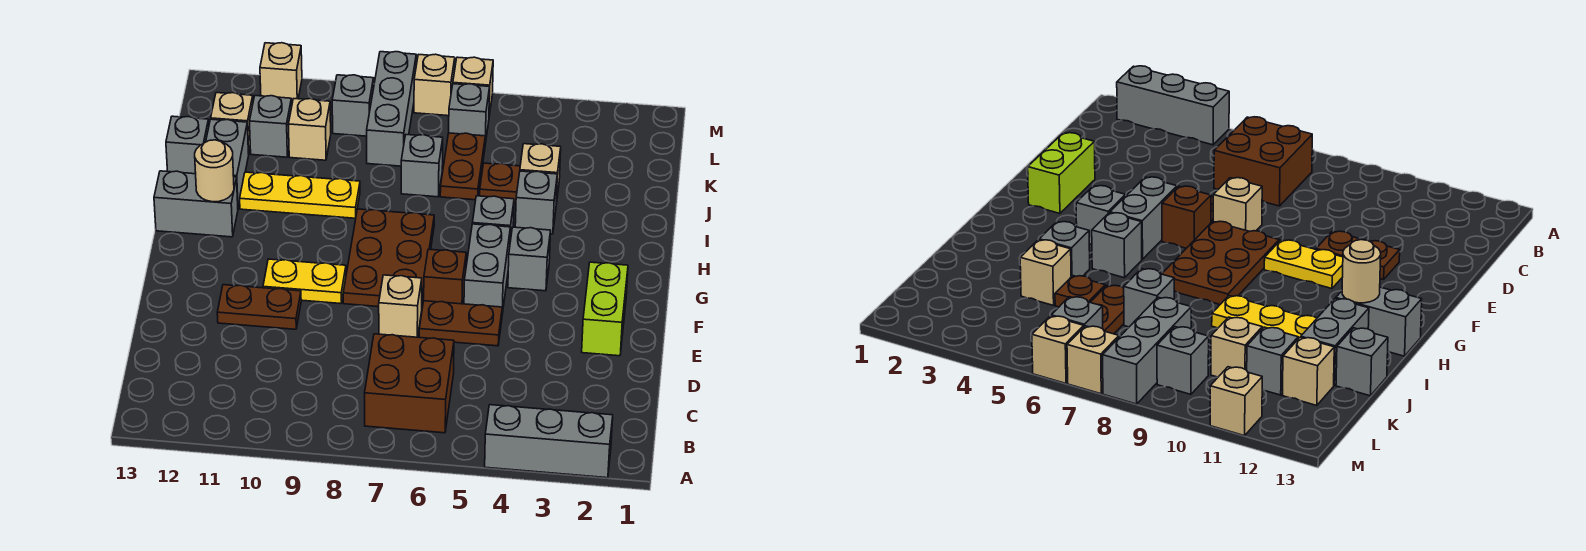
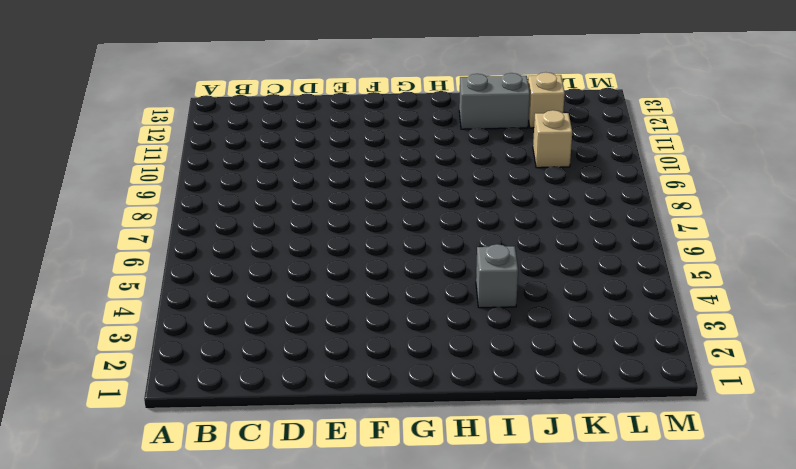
none -> grey 1x3 brick [485,405,613,478]
none -> brown 2x2 brick [365,334,454,433]
none -> lime 1x2 brick [582,262,628,356]
none -> brown 1x2 plate [419,301,502,346]

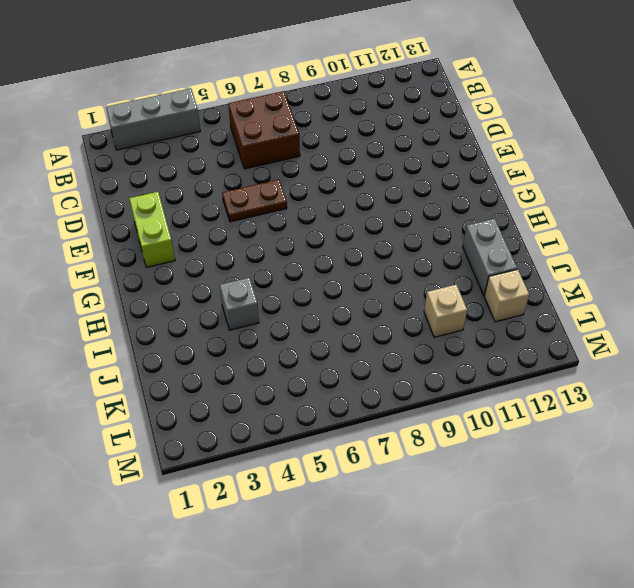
none -> tan 1x1 brick [379,275,422,337]
none -> brown 1x2 plate [217,285,301,329]
none -> grey 1x2 brick [464,224,510,314]
none -> brown 1x1 brick [424,249,466,304]

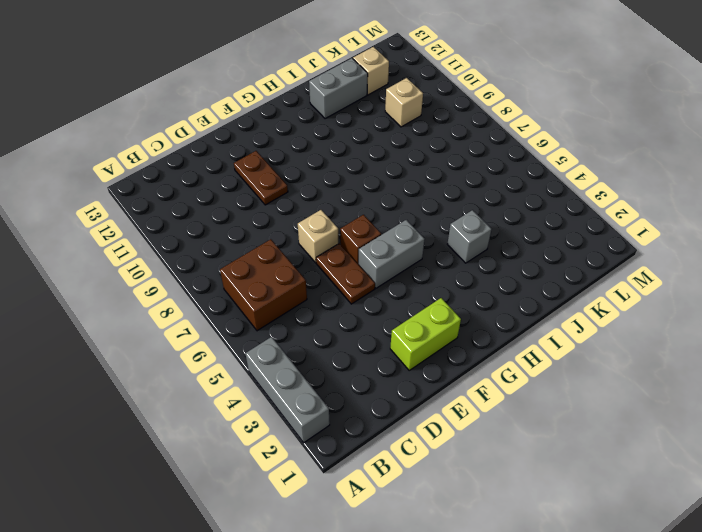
none -> brown 2x3 plate [343,209,434,307]
none -> yellow 1x2 plate [263,259,346,304]
none -> grey 1x1 brick [508,227,551,291]
none -> grey 1x1 brick [472,196,514,241]

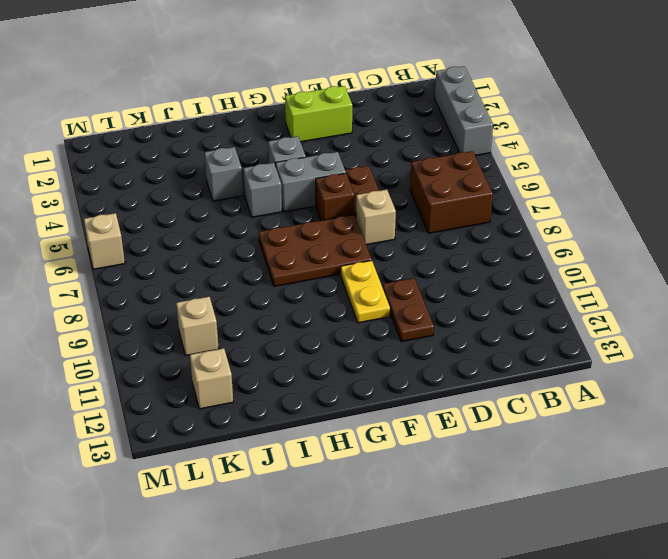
none -> grey 1x2 brick [154,171,238,237]
none -> yellow 1x3 plate [240,172,360,218]
none -> grey 1x2 brick [206,119,249,207]
none -> tan 1x1 brick [520,144,561,204]

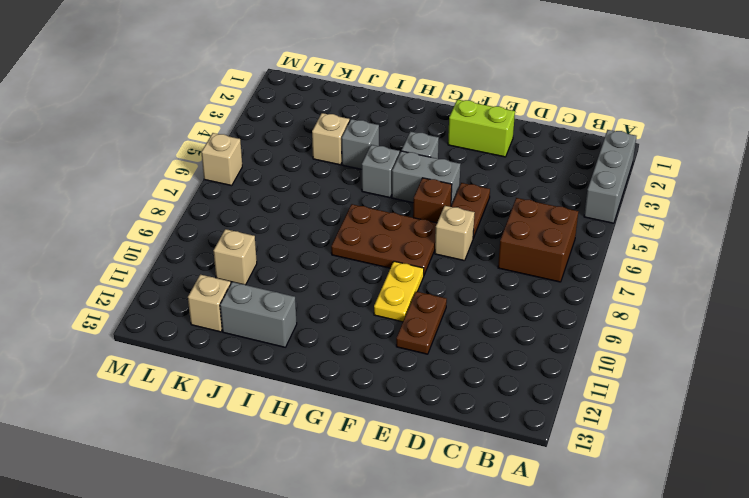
none -> grey 1x2 brick [154,171,238,237]
none -> yellow 1x3 plate [240,172,360,218]
none -> brown 1x1 plate [480,163,520,203]
none -> brown 1x2 plate [440,133,485,200]

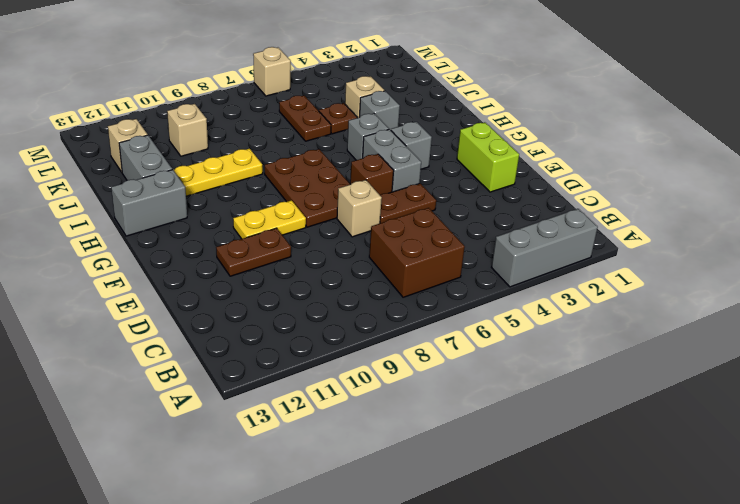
none -> grey 1x1 brick [401,135,443,197]
none -> grey 1x1 brick [166,116,209,174]
none -> grey 1x3 brick [367,52,416,166]
none -> grey 1x1 brick [250,96,292,157]

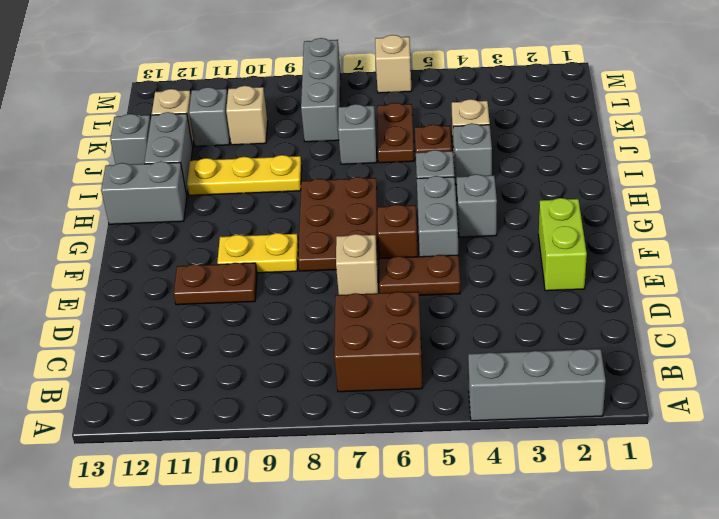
none -> grey 1x1 brick [449,84,490,144]
none -> grey 1x1 brick [332,75,374,136]
none -> tan 1x1 brick [414,54,455,116]
none -> tan 1x1 brick [260,43,302,103]

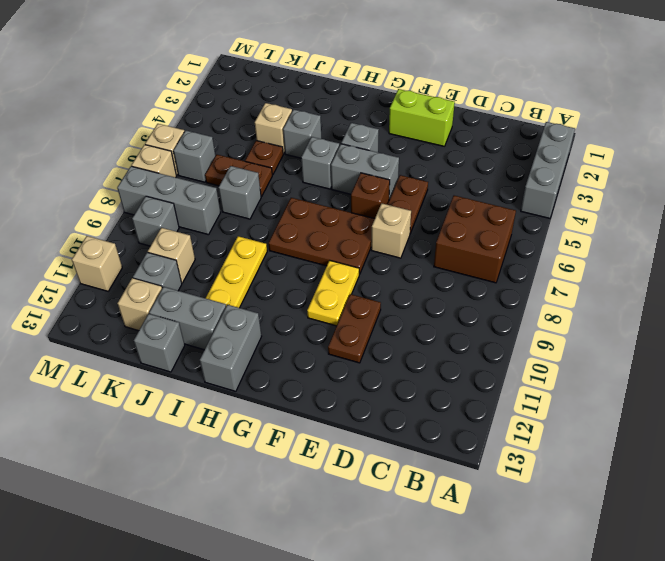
none -> tan 1x1 round brick [195,140,234,202]

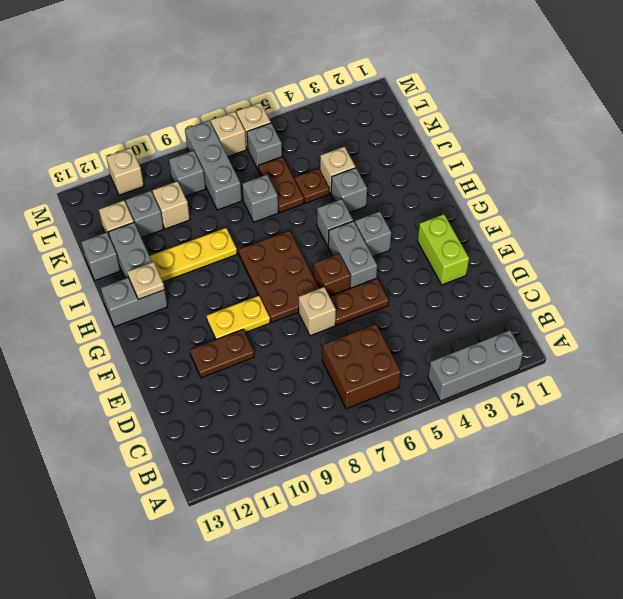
tan 1x1 plate [127,262,165,300] -> tan 1x1 round brick [195,140,234,202]

